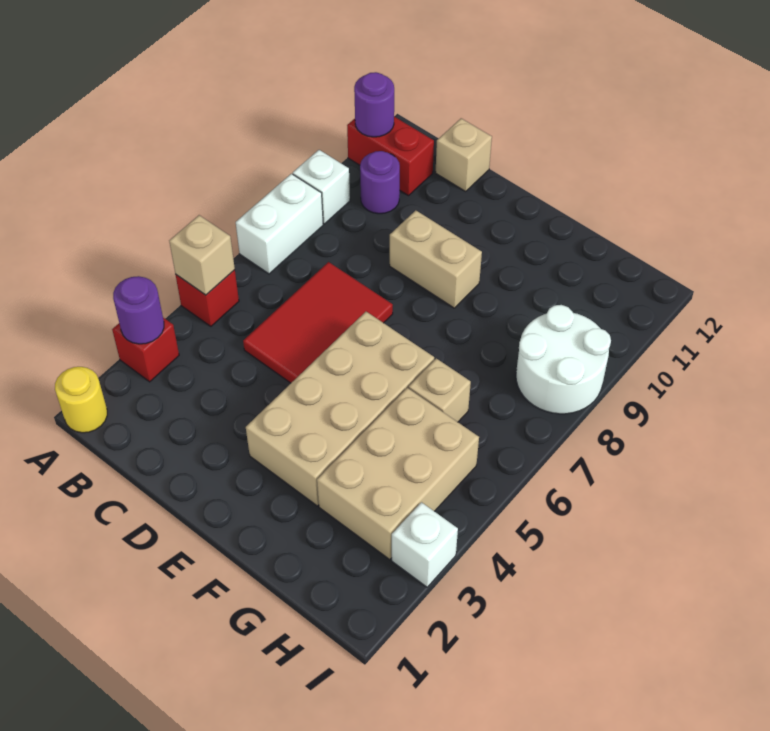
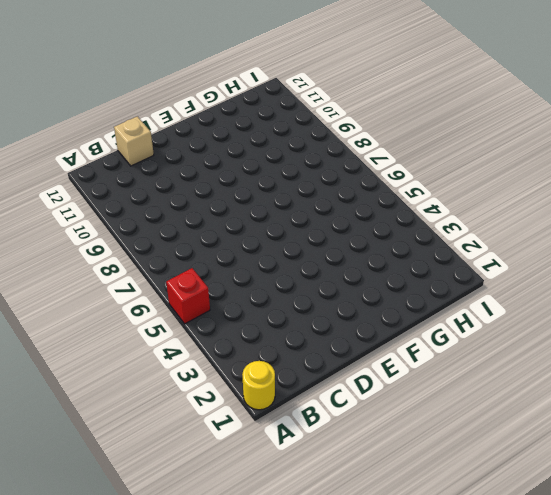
none -> red 1x1 brick [112,318,179,382]
none -> white 1x2 brick [236,174,323,274]
none -> white 1x1 brick [293,150,350,224]

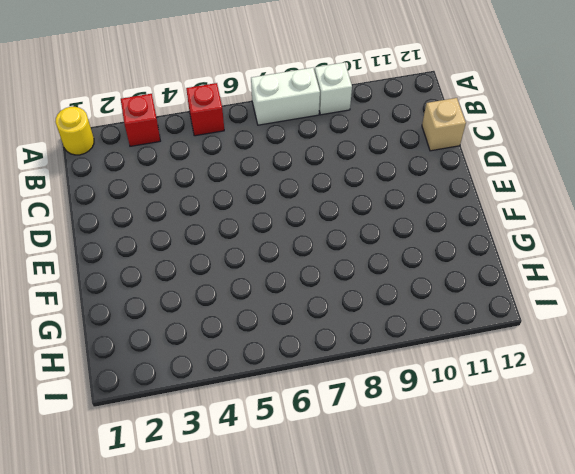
none -> red 1x2 brick [347,117,434,196]
none -> purple 1x1 round brick [360,151,400,214]
none -> red 2x3 tile [243,262,393,383]

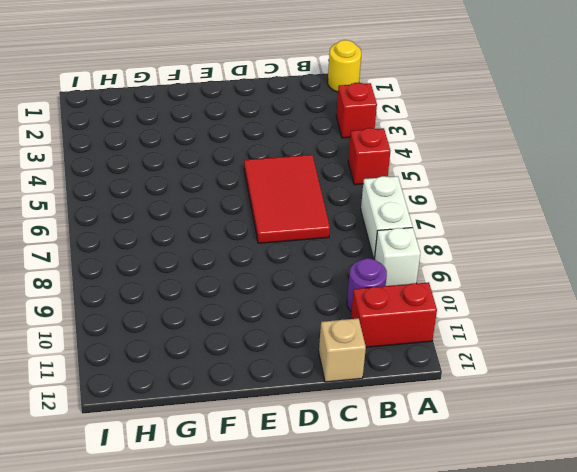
none -> tan 1x2 brick [390,210,482,308]
none -> tan 2x4 brick [246,312,434,506]
none -> tan 2x3 brick [317,388,479,559]

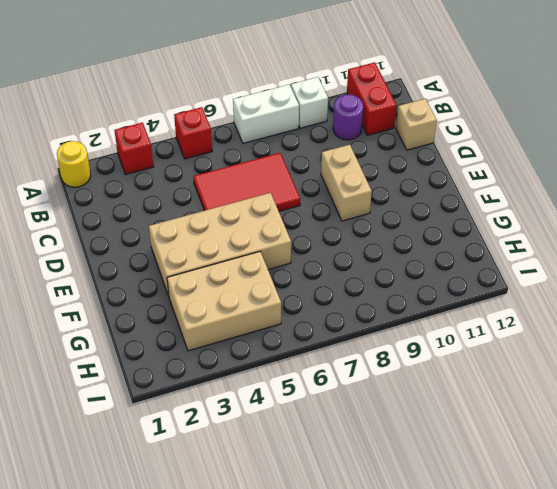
none -> tan 1x1 brick [409,358,471,422]
none -> white 2x2 round brick [516,305,611,414]
none -> white 1x1 brick [392,502,458,587]

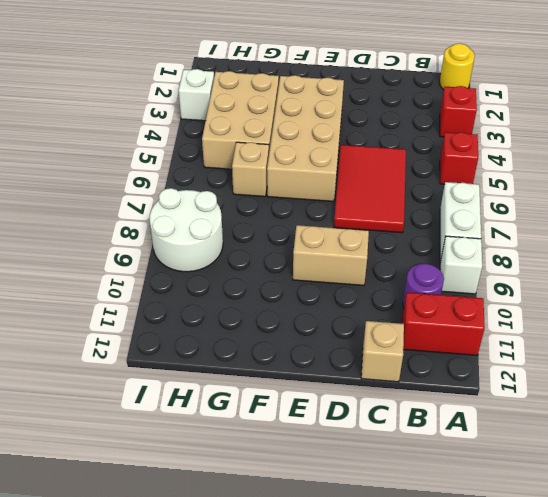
none -> purple 1x1 round brick [113,276,164,344]
none -> tan 1x1 brick [169,215,235,295]
none -> purple 1x1 round brick [354,72,394,137]

